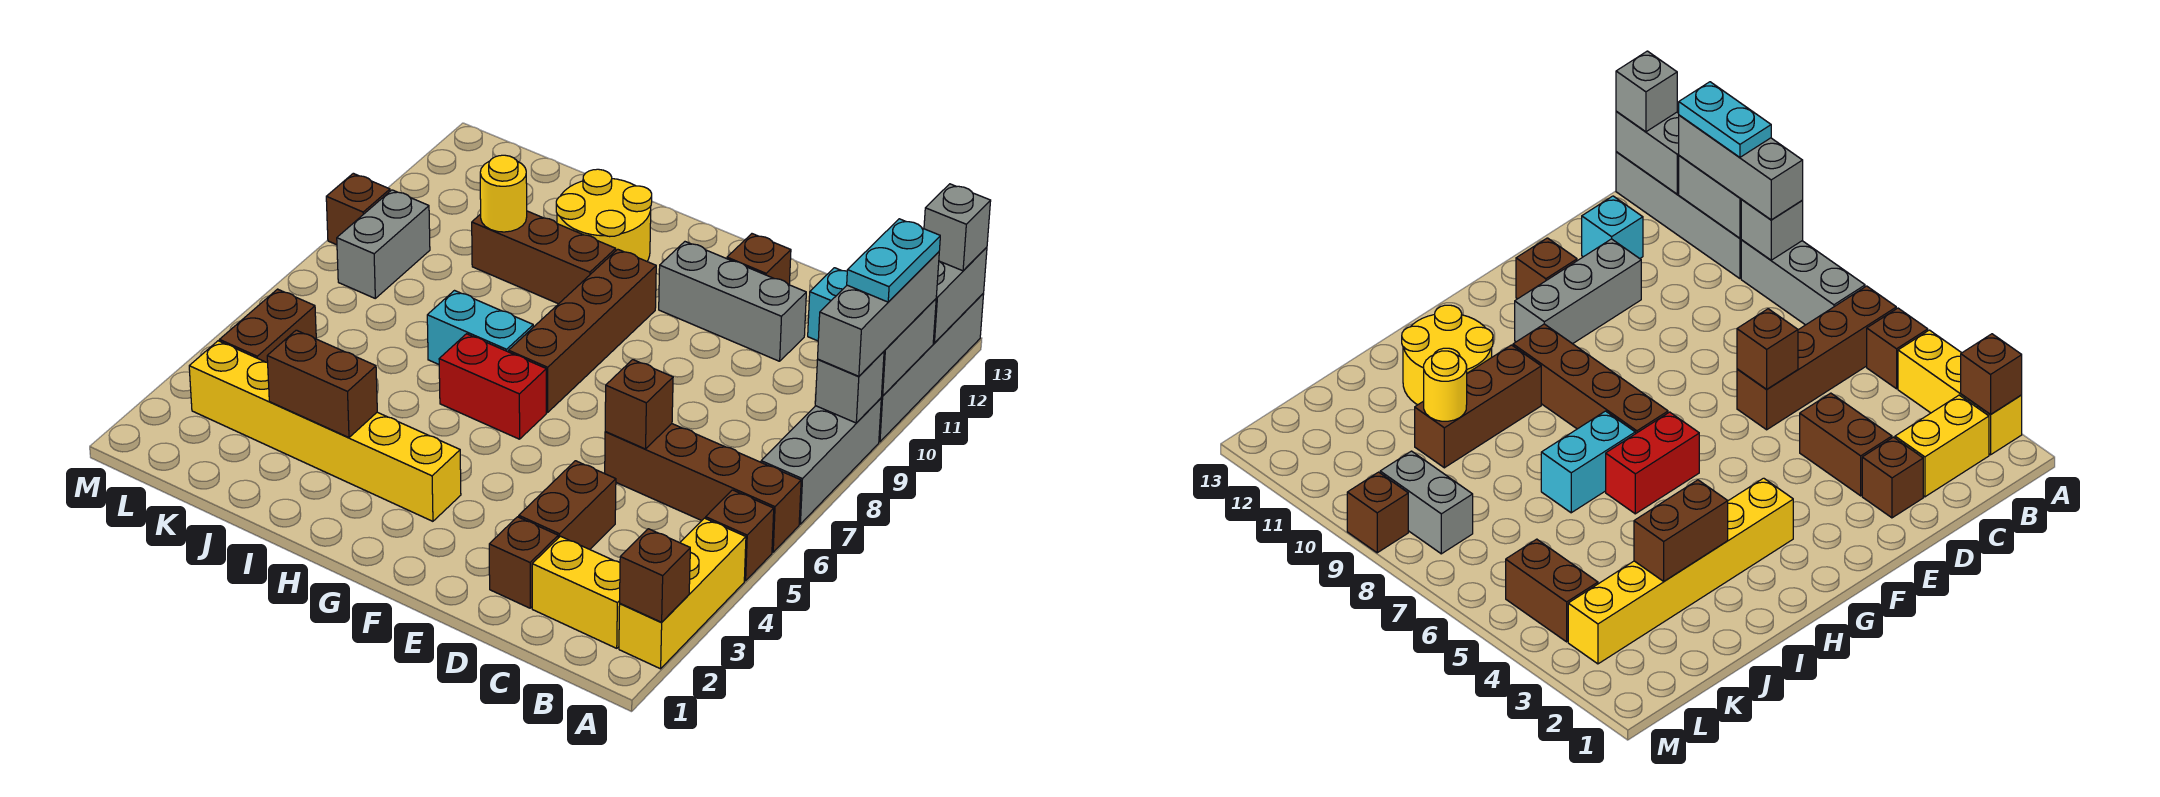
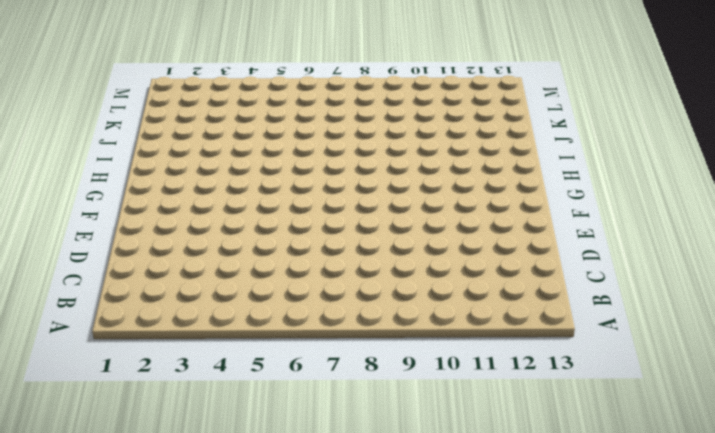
none -> yellow 1x3 brick [619,518,746,669]
none -> brown 1x1 brick [706,490,774,581]
none -> brown 1x4 brick [605,424,801,552]
none -> grey 1x3 brick [761,398,881,524]

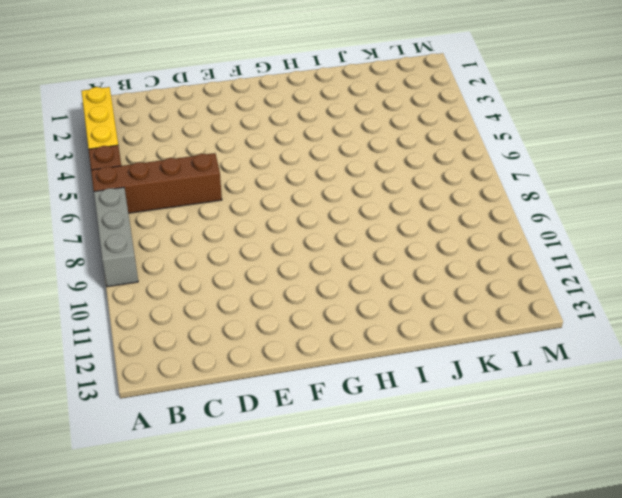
none -> grey 1x4 brick [879,294,984,442]
none -> yellow 1x2 brick [532,536,620,648]
none -> cyan 1x1 brick [808,268,847,341]
none -> brown 1x1 brick [489,517,558,608]

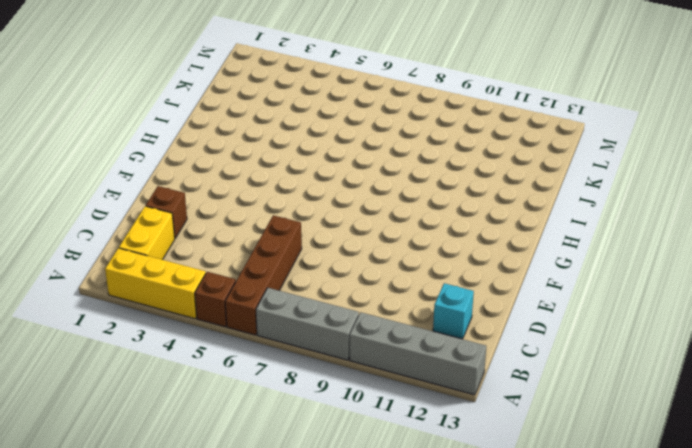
none -> brown 1x2 brick [519,461,616,549]
none -> grey 1x3 brick [659,242,806,361]
none -> brown 1x1 brick [727,234,791,285]
none -> yellow 1x6 brick [189,341,461,521]

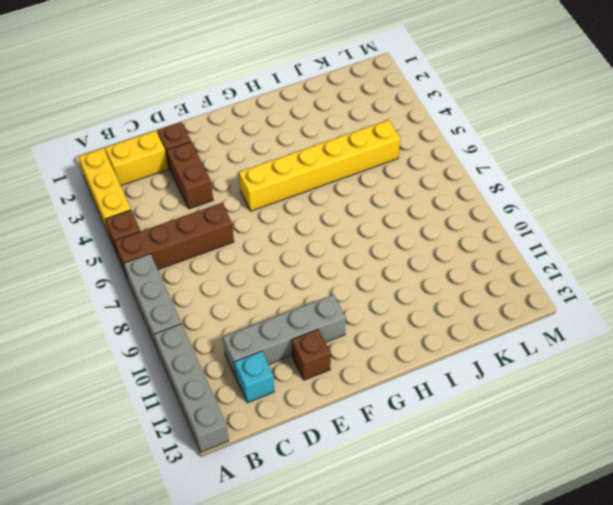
grey 1x4 brick [223,295,346,377] -> grey 1x3 brick [659,242,806,361]
yellow 1x6 brick [239,120,401,211] -> yellow 1x6 brick moved to [189,341,461,521]
none -> red 1x2 brick [439,334,546,439]
none -> brown 1x4 brick [509,249,656,412]
none -> cyan 1x2 brick [427,291,533,364]
none -> brown 1x3 brick [472,211,616,304]

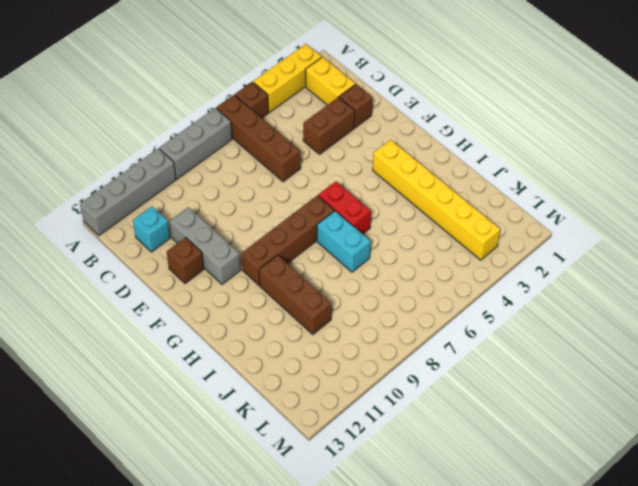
none -> yellow 2x2 round brick [556,169,652,261]
none -> brown 1x2 brick [220,289,316,363]
none -> grey 1x2 brick [337,190,430,298]
none -> brown 1x1 brick [326,173,390,245]

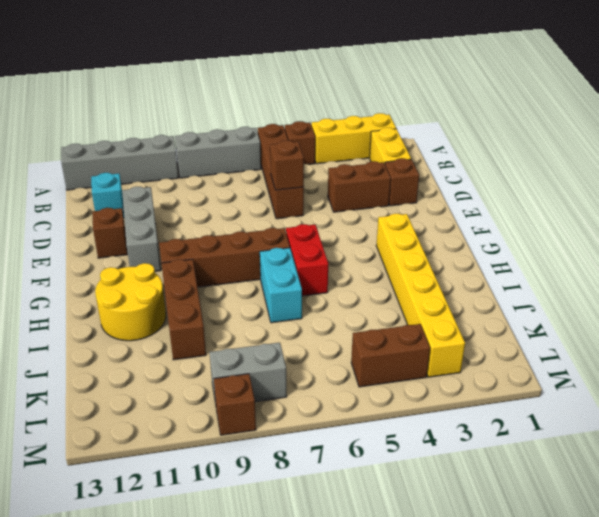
none -> brown 1x1 brick [620,529,690,622]
none -> grey 1x1 brick [815,352,884,423]
none -> grey 1x2 brick [882,299,936,396]
none -> grey 1x2 brick [933,247,987,343]

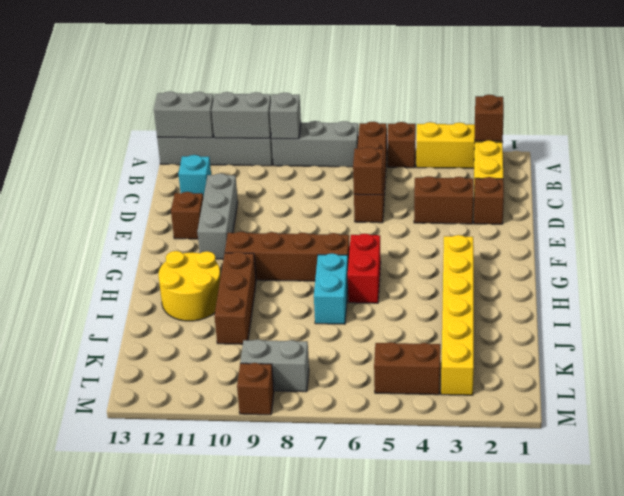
none -> brown 1x2 brick [267,330,377,438]
none -> yellow 1x1 round brick [480,155,527,232]
none -> grey 1x3 brick [818,252,939,376]
none -> grey 1x1 brick [924,184,991,271]

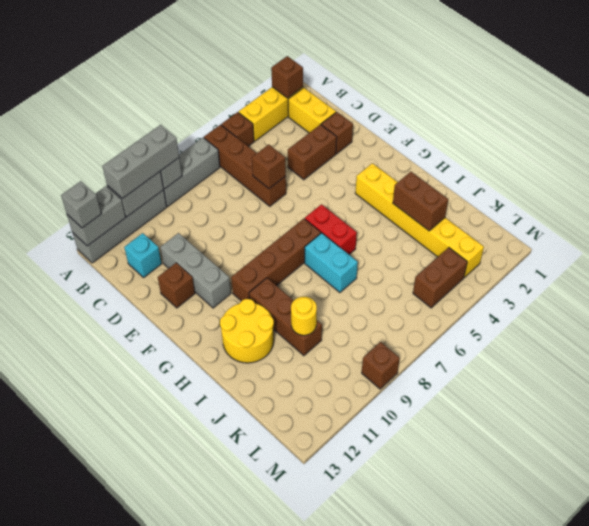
none -> grey 1x2 brick [337,190,430,298]
none -> cyan 1x2 plate [847,219,940,302]

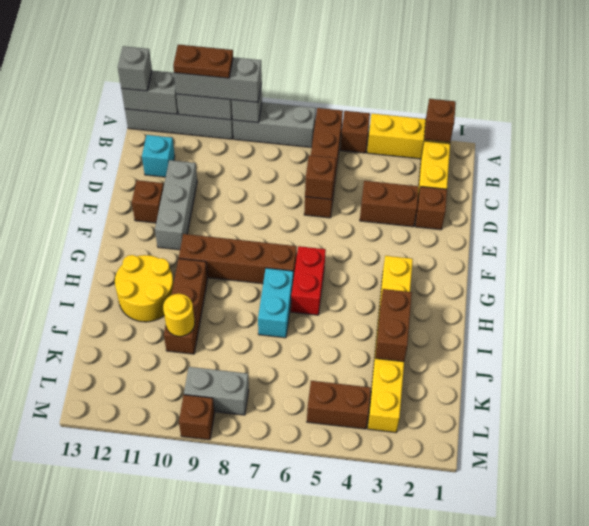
brown 1x2 plate [173,45,233,78] -> cyan 1x2 plate [847,219,940,302]

